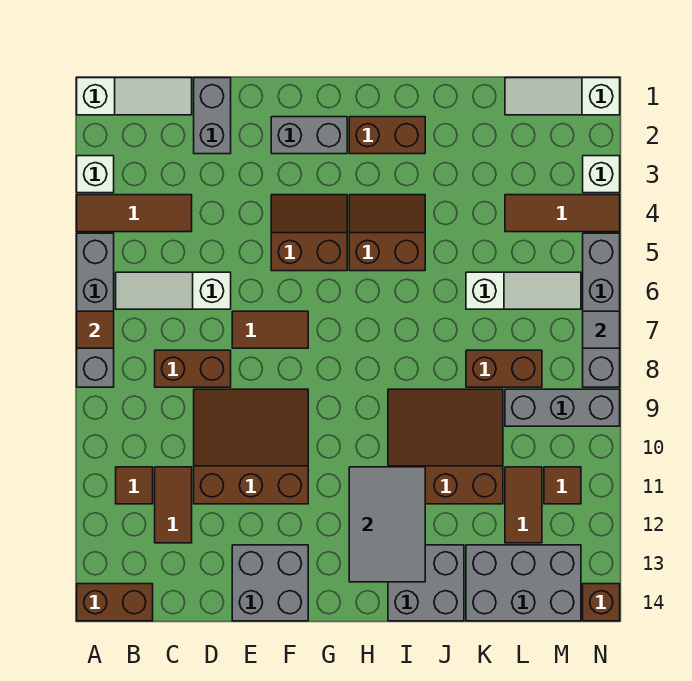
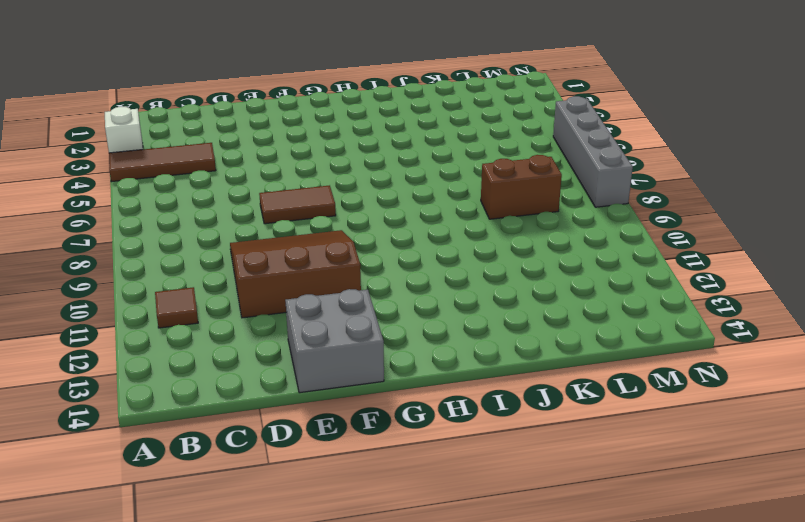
none -> white 1x3 slope [77,78,192,115]
none -> grey 1x4 brick [77,233,114,387]
none -> brown 1x2 brick [77,584,153,621]
none -> white 1x3 slope [116,272,231,309]

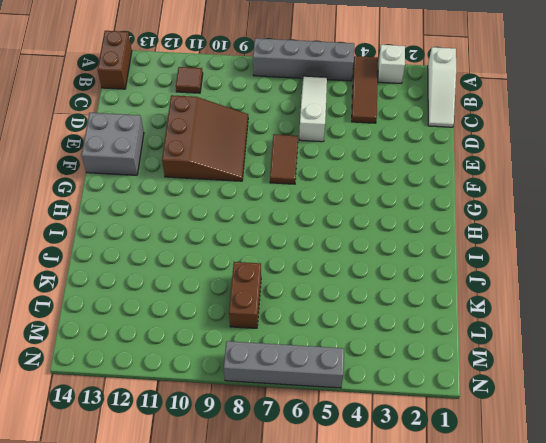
none -> brown 1x2 brick [155,350,231,387]
none -> brown 1x2 tile [155,467,192,543]
none -> grey 1x2 brick [194,78,231,154]
none -> grey 1x2 brick [271,117,347,154]

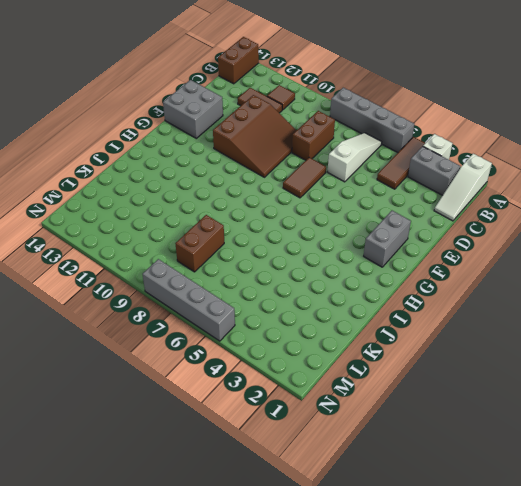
grey 1x2 brick [408,146,460,195] -> grey 1x2 brick moved to [194,78,231,154]
none -> brown 2x2 slope [271,195,347,271]
none -> brown 1x2 brick [349,117,425,154]
none -> brown 2x2 slope [349,195,425,271]
none -> brown 3x3 slope [388,389,503,504]

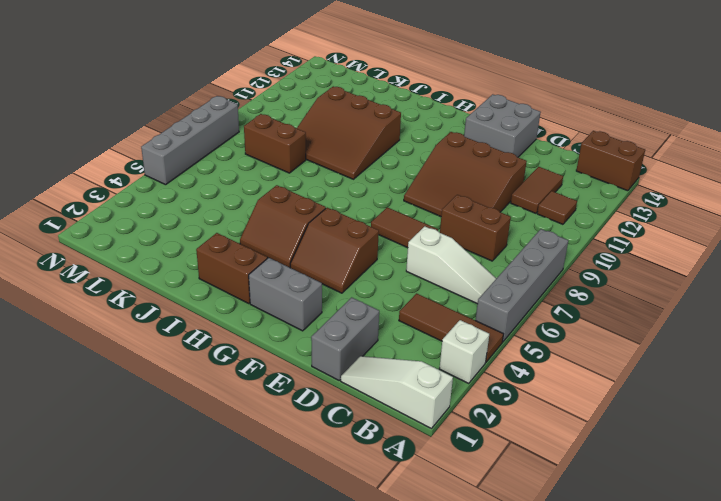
none -> grey 2x2 brick [388,545,464,621]
none -> white 1x3 slope [466,272,581,309]
none -> grey 2x3 brick [466,545,581,621]
none -> white 1x3 slope [505,78,620,115]

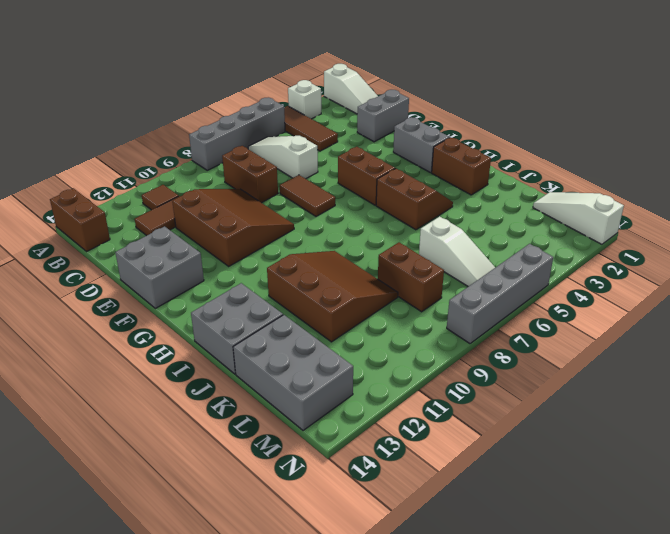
none -> brown 1x3 tile [505,195,620,232]
none -> grey 1x3 brick [505,389,620,426]
none -> brown 1x2 tile [505,467,542,543]
none -> brown 1x1 tile [544,467,581,504]

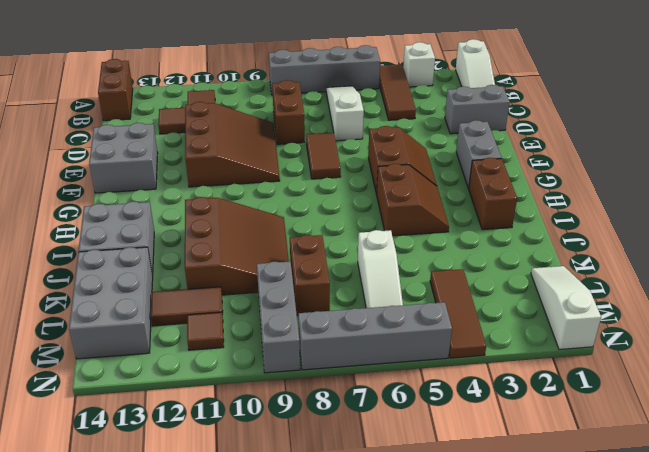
none -> white 1x1 brick [583,156,620,193]
none -> brown 1x1 brick [583,584,620,621]
none -> brown 1x1 tile [77,311,114,348]
none -> grey 2x3 tile [349,467,425,582]

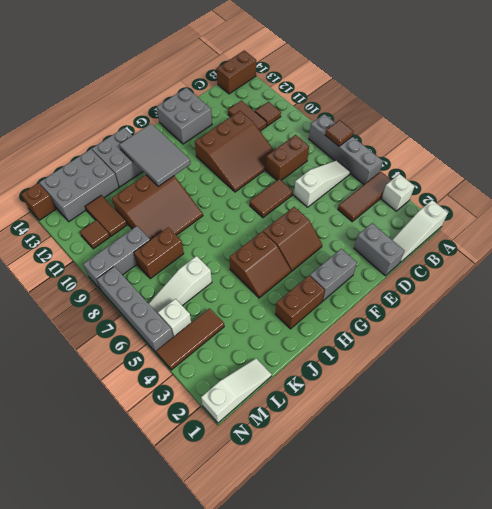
white 1x1 brick [158,299,191,337] -> white 1x1 brick moved to [583,156,620,193]
none -> grey 1x1 tile [583,311,620,348]

